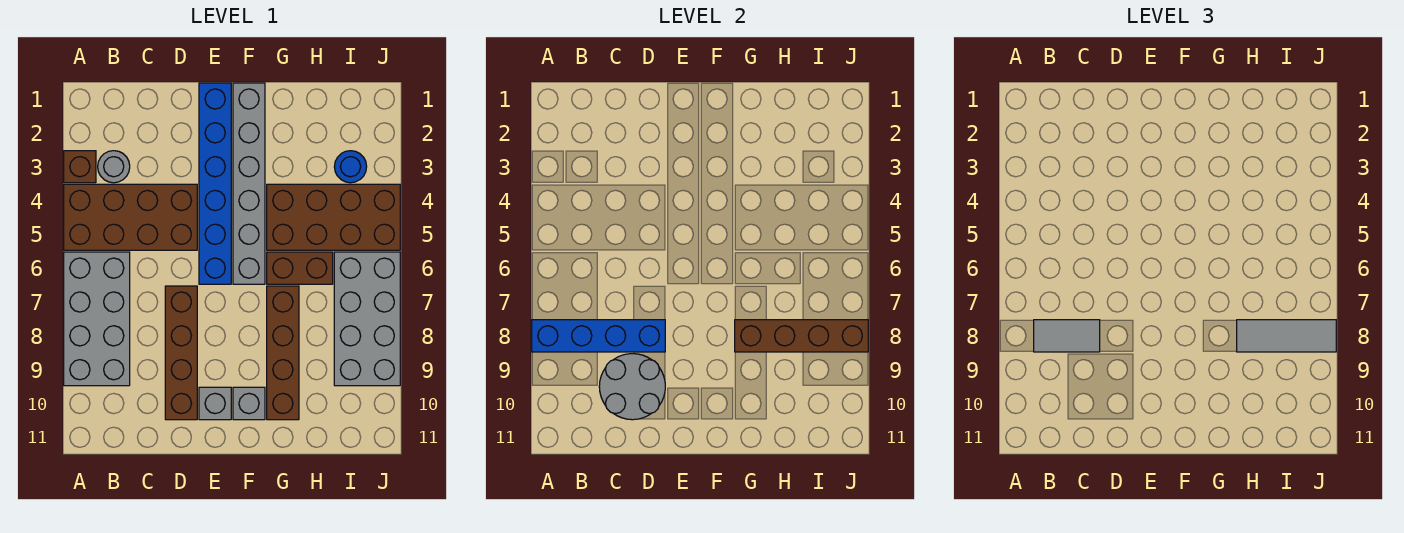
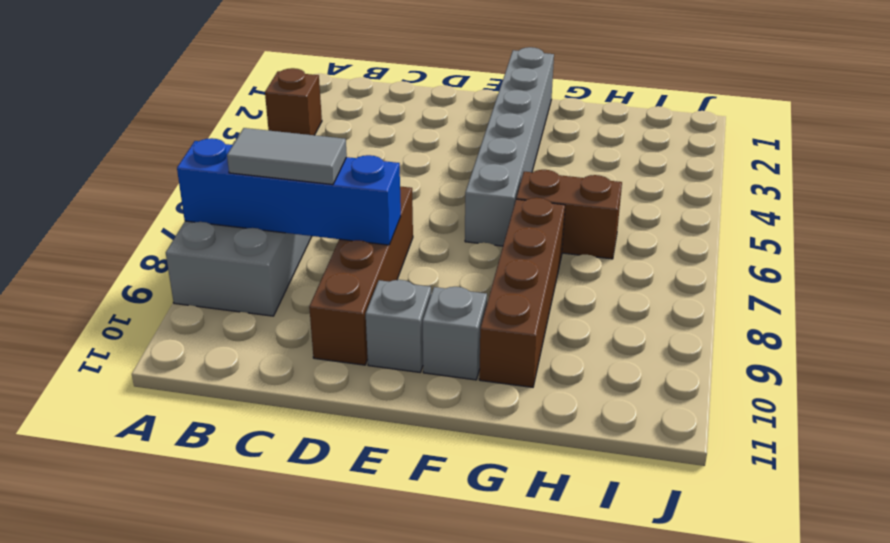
none -> brown 2x4 brick [64,184,197,250]
none -> grey 1x1 round brick [98,151,130,183]
none -> blue 1x6 brick [199,83,231,284]

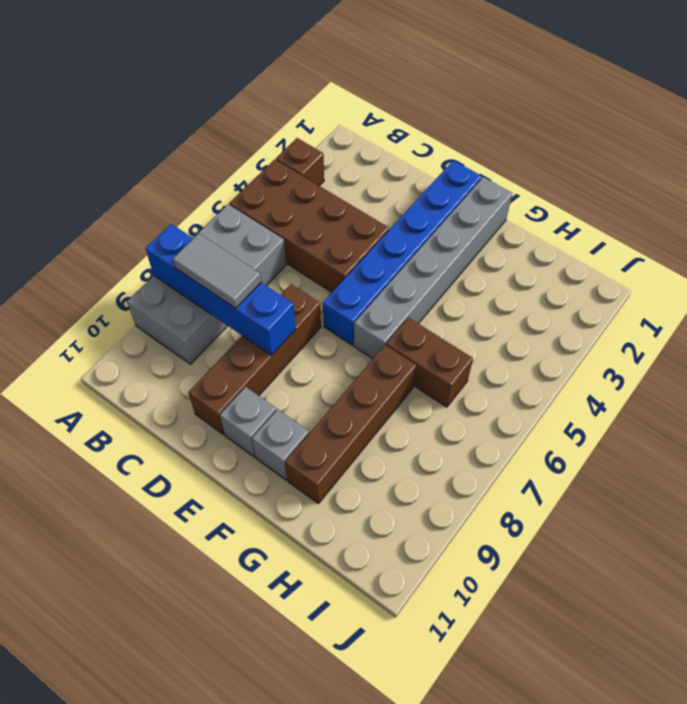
none -> grey 1x1 round brick [98,151,130,183]
none -> brown 2x4 brick [267,184,400,250]
none -> blue 1x1 round brick [334,151,367,183]

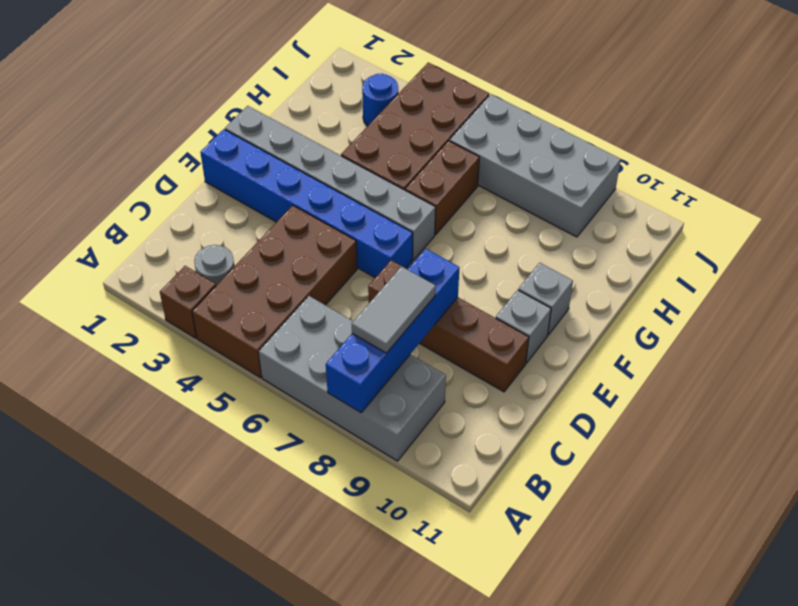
none -> brown 1x4 brick [267,286,299,420]
none -> grey 2x2 round brick [599,354,665,420]
none -> brown 1x4 brick [735,320,868,352]

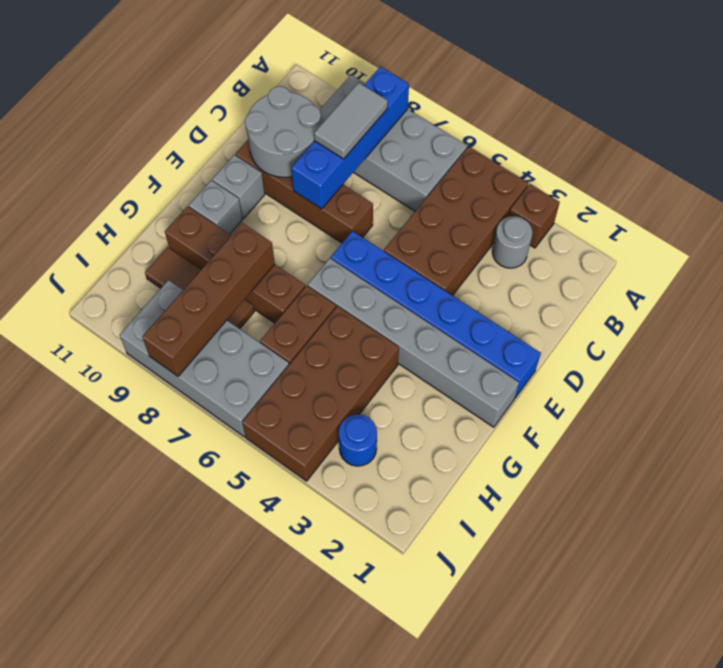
brown 1x3 tile [145,247,254,329] -> none
none -> grey 1x3 tile [1237,320,1336,352]

